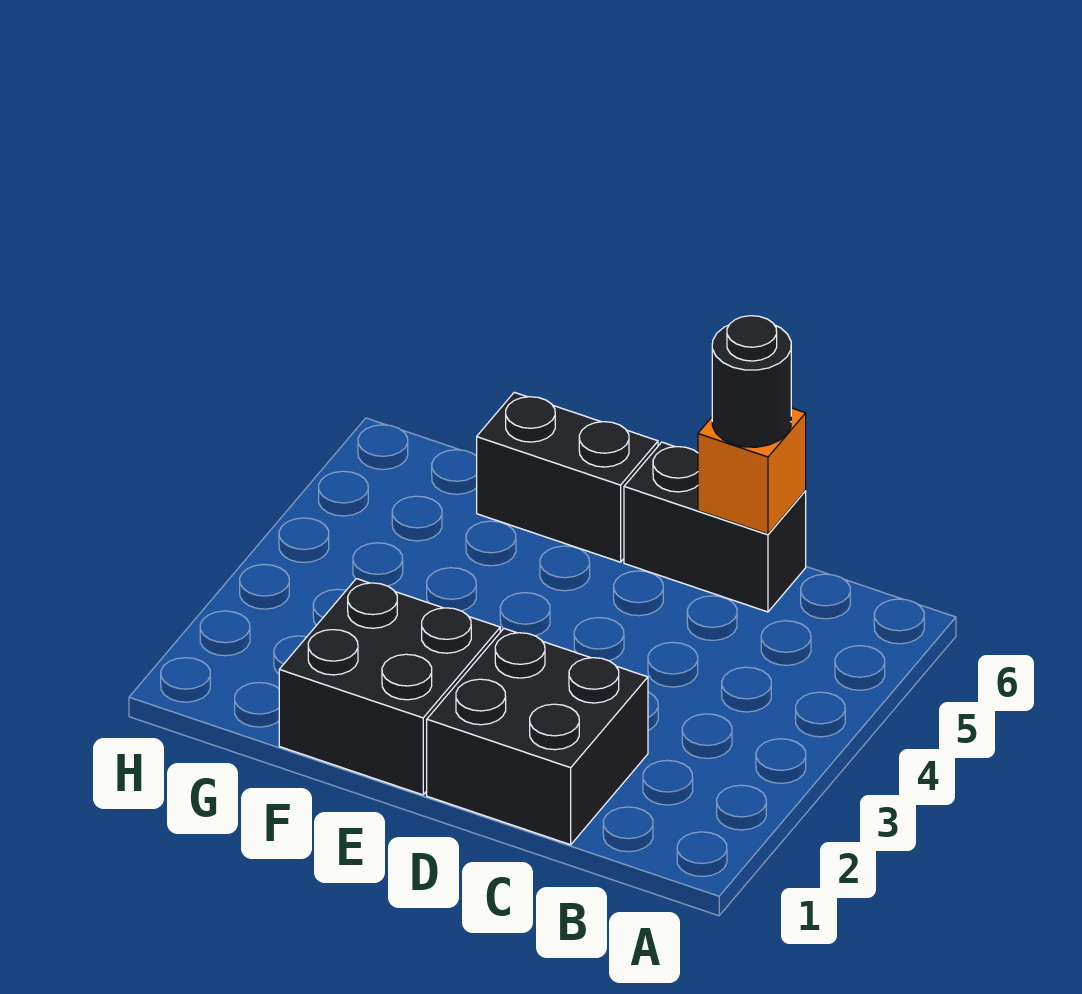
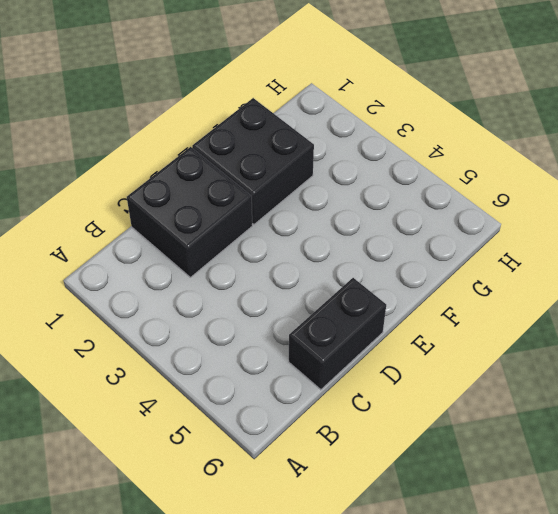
none -> black 1x2 brick [477,392,658,562]
none -> orange 1x1 brick [698,408,806,534]

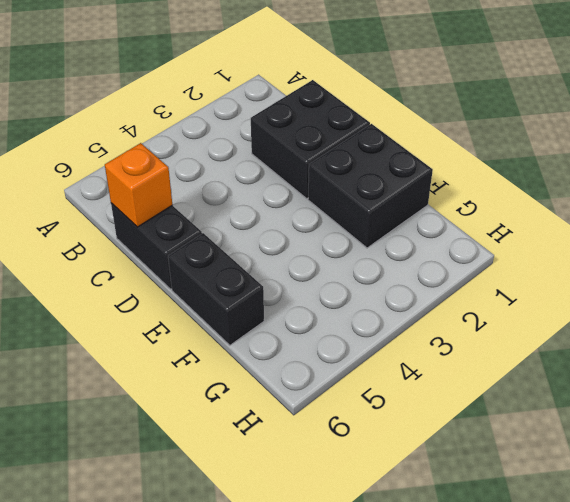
none -> black 1x1 round brick [712,316,791,447]

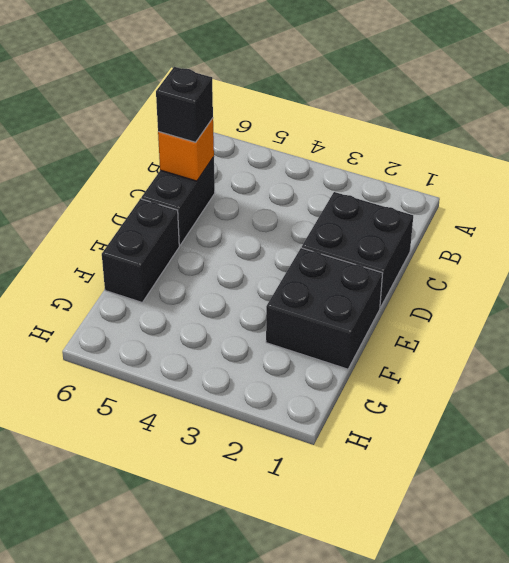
black 1x1 brick [156,67,213,142] -> black 1x1 round brick [712,316,791,447]

